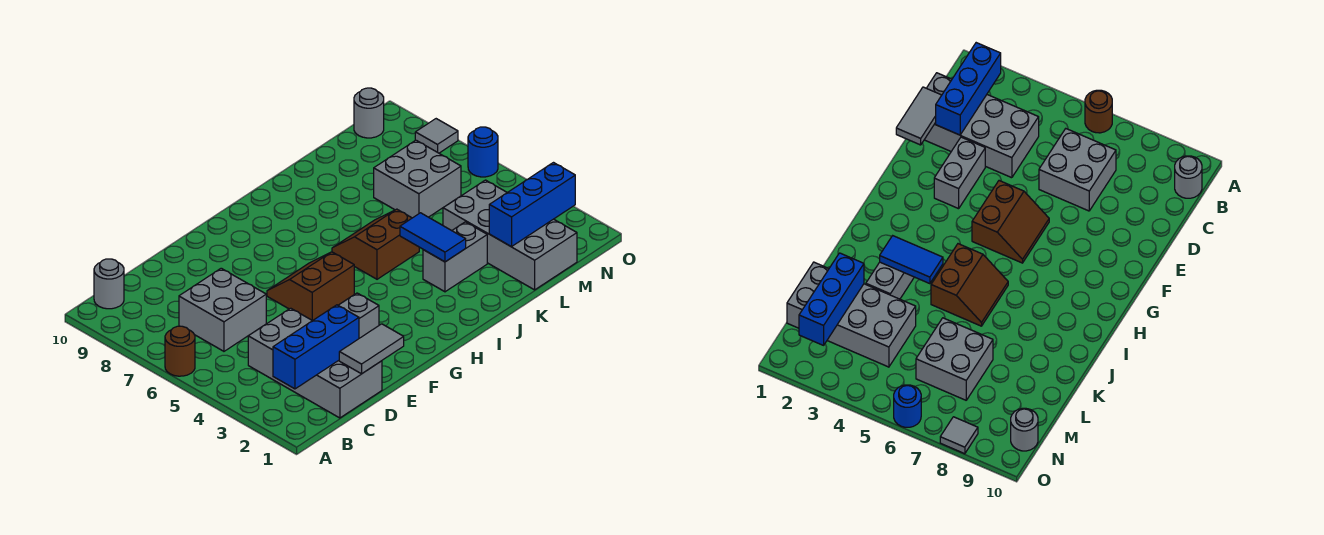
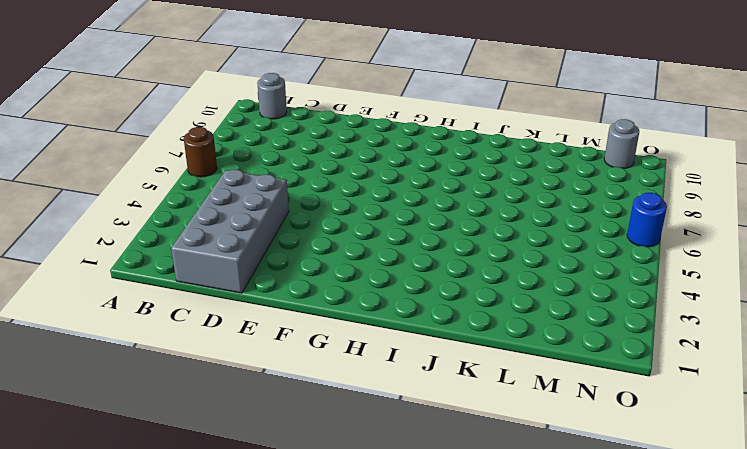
none -> grey 2x2 brick [179,268,266,351]
none -> grey 1x2 brick [338,293,379,338]
none -> brown 2x2 slope [267,252,354,321]

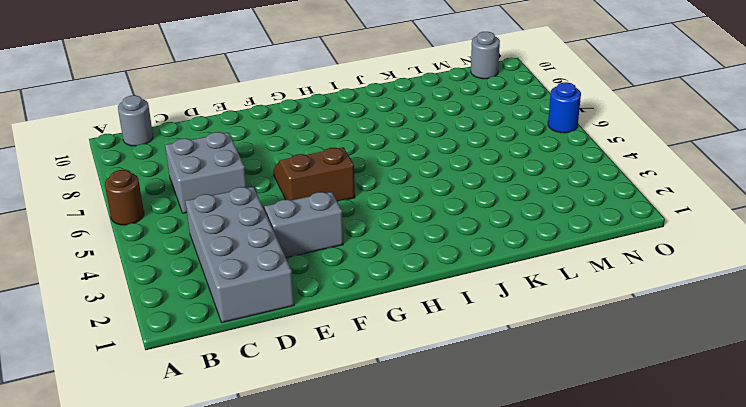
none -> brown 2x2 slope [332,209,419,279]
none -> grey 1x2 brick [423,222,487,292]
none -> grey 2x4 brick [443,180,577,290]

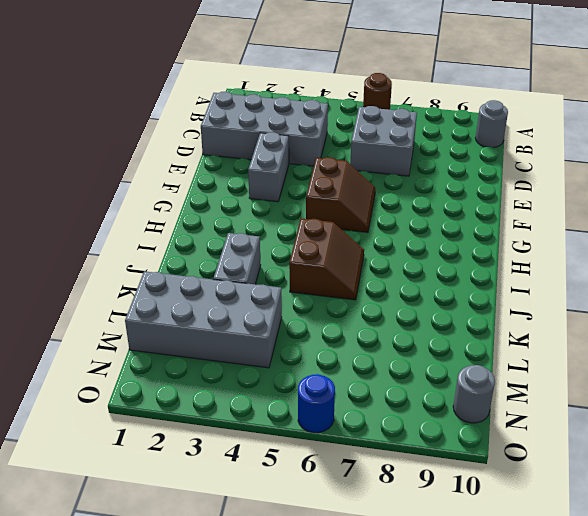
none -> grey 2x2 brick [374,140,461,218]
none -> grey 1x1 tile [415,119,458,153]
none -> blue 1x3 brick [273,305,359,389]

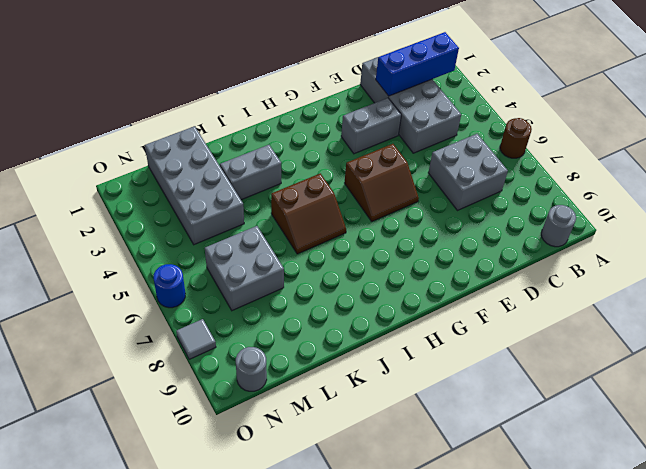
none -> grey 1x2 tile [339,324,404,374]
none -> blue 1x2 tile [400,213,466,262]
none -> blue 1x3 brick [489,163,575,247]

